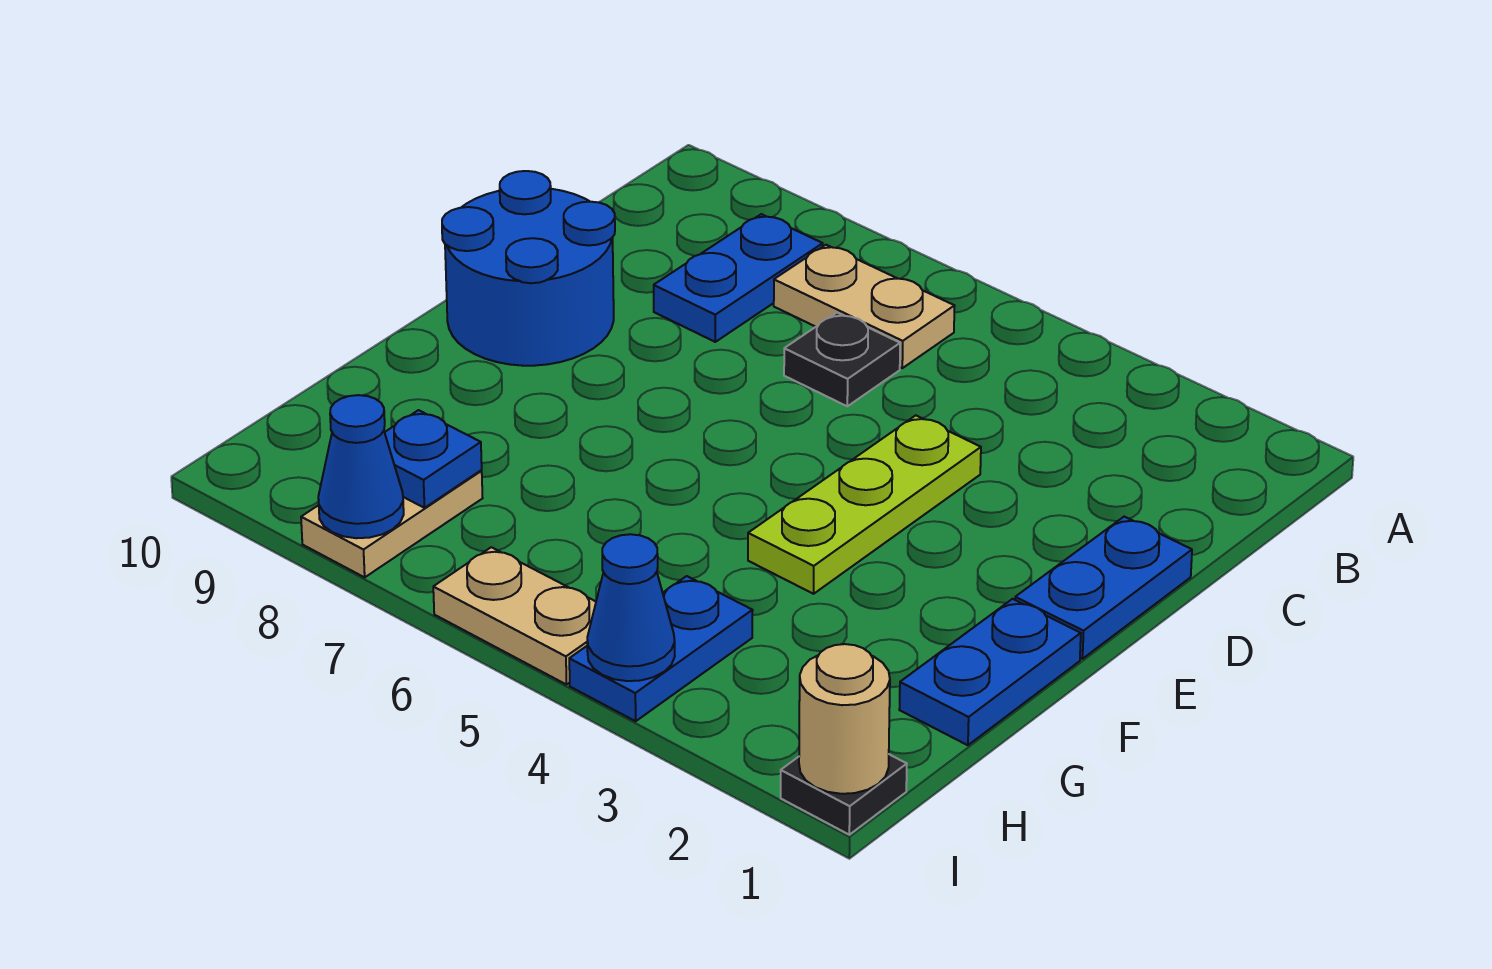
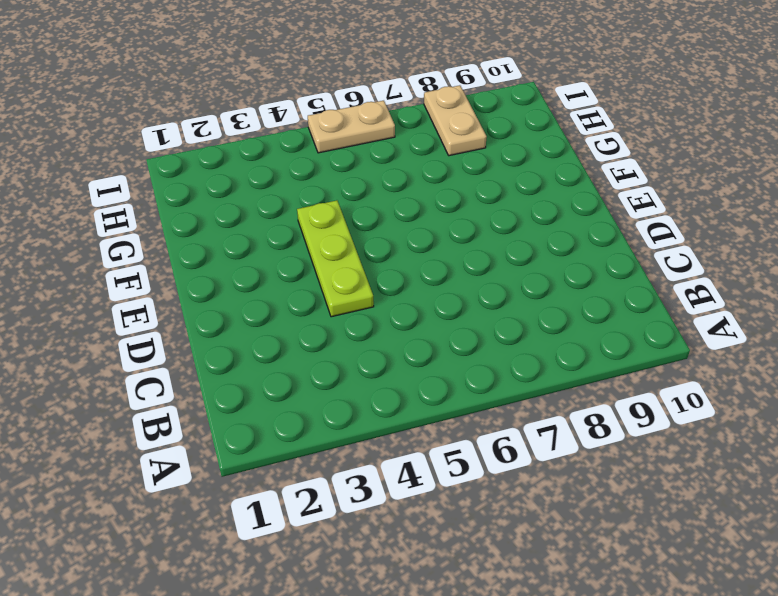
none -> tan 1x2 plate [774,245,954,368]
none -> blue 1x2 plate [654,214,823,342]
none -> black 1x1 plate [784,313,900,406]

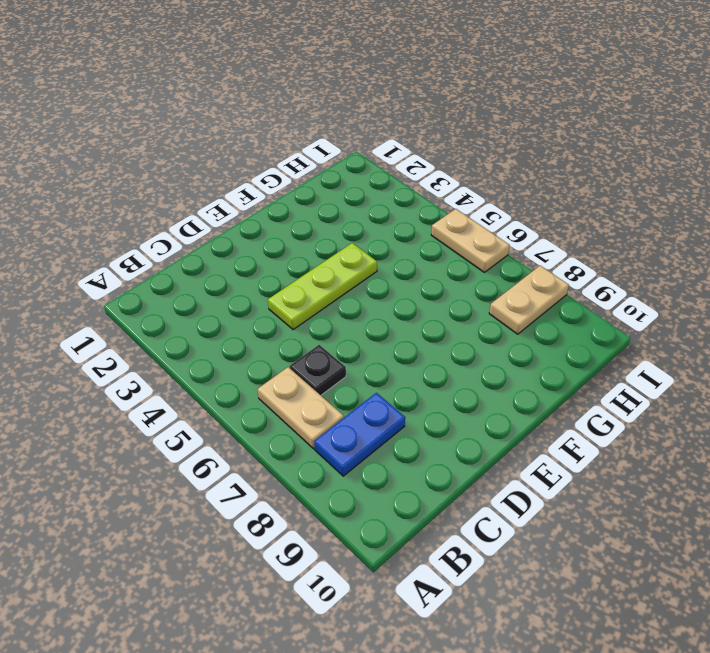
none -> blue 1x2 plate [1015,517,1192,659]
none -> blue 2x2 round brick [442,171,615,366]
none -> blue 1x2 plate [899,599,1081,745]

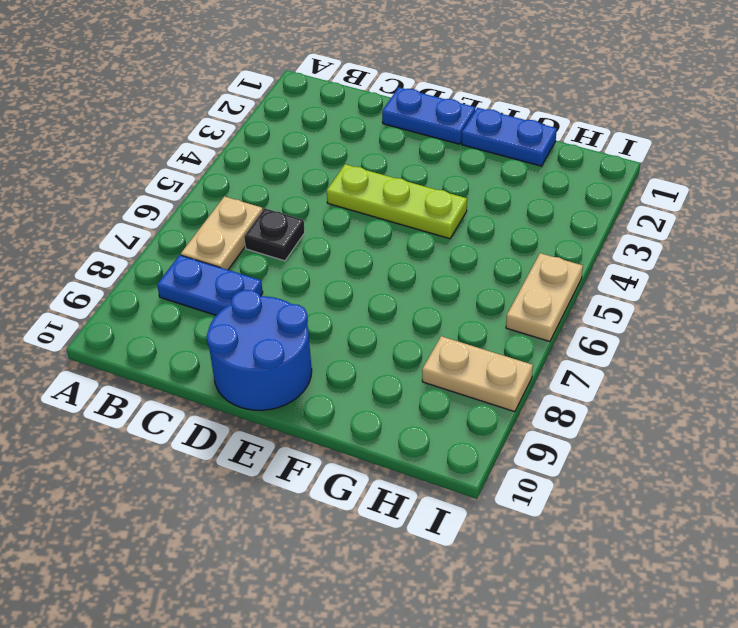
none -> blue 1x2 plate [569,576,753,721]
none -> black 1x1 plate [781,754,907,835]
none -> blue 1x1 plate [385,410,482,508]

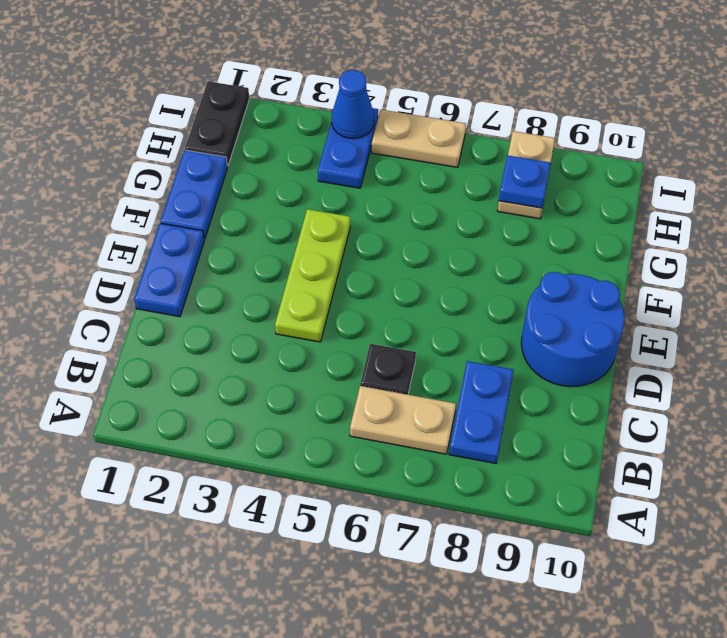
black 1x2 plate [185,81,249,166] -> black 1x1 plate [781,754,907,835]
none -> tan 1x1 round brick [799,644,890,794]
none -> blue 1x1 cone [318,395,404,538]

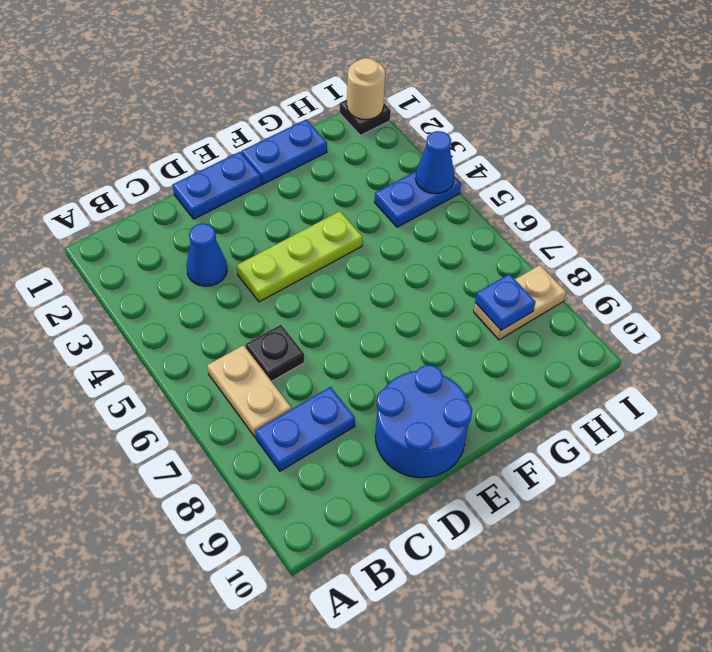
blue 1x1 cone [186,223,227,286] -> blue 1x1 cone moved to [318,395,404,538]
none -> tan 1x2 plate [433,547,596,685]

